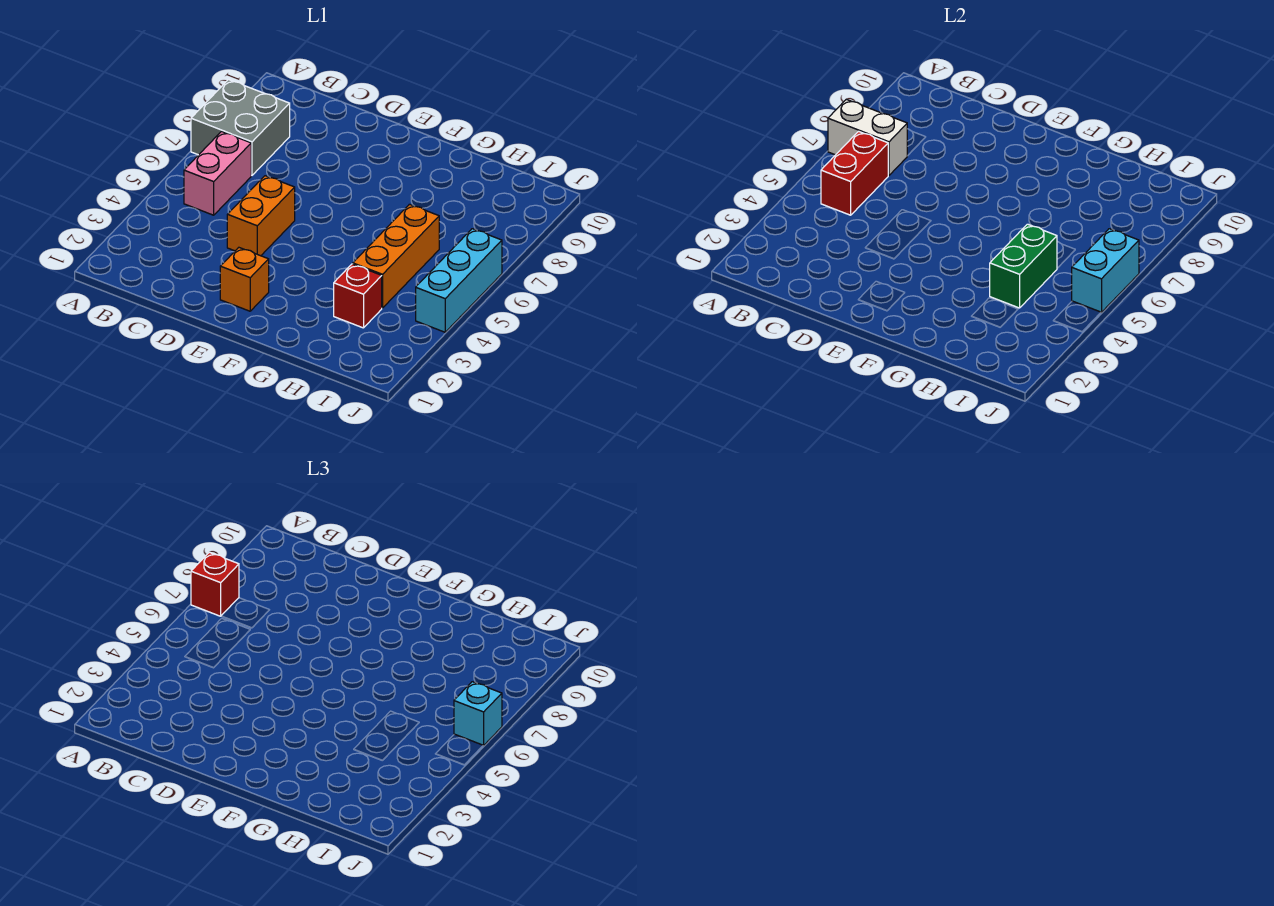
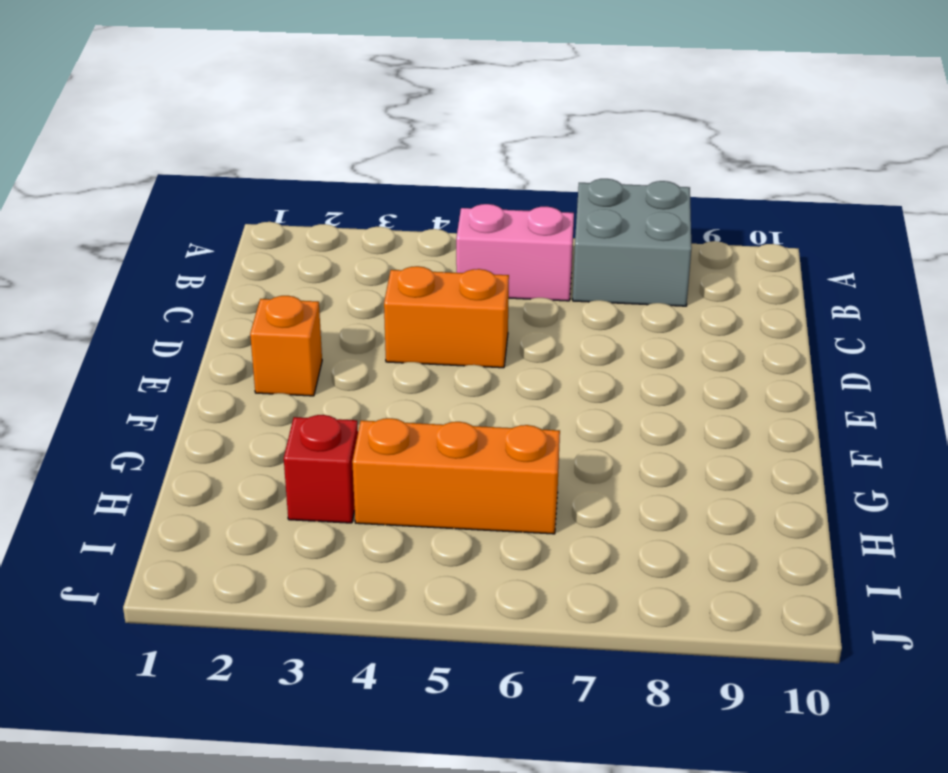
none -> cyan 1x3 brick [416,229,502,332]
none -> white 1x2 brick [828,99,907,175]
none -> red 1x2 brick [821,131,888,215]

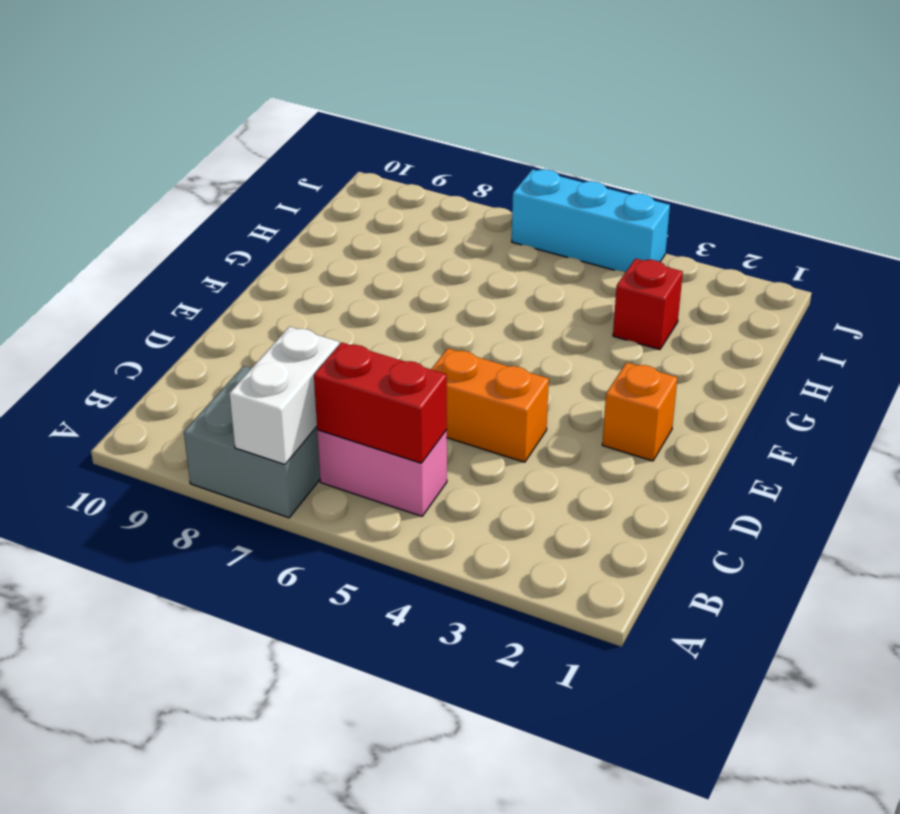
none -> orange 1x3 brick [353,204,439,308]
none -> green 1x2 brick [990,224,1057,308]
none -> cyan 1x2 brick [1072,229,1139,313]

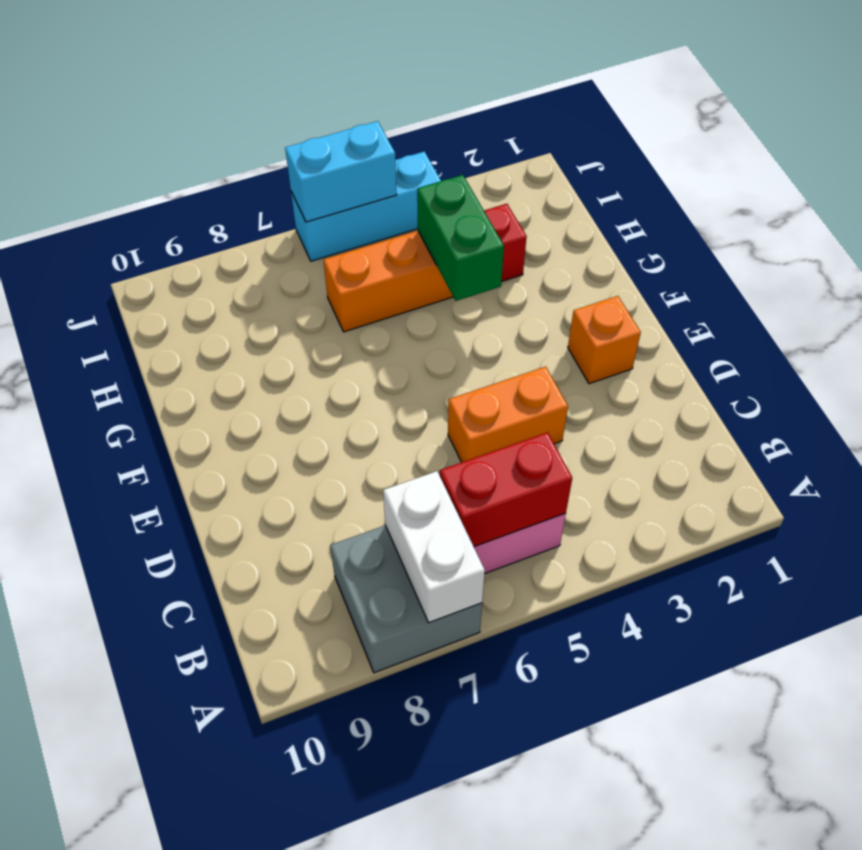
green 1x2 brick [417,175,504,301] -> green 1x2 brick turned to [990,224,1057,308]
none -> red 1x1 brick [191,552,239,616]
none -> cyan 1x1 brick [454,682,502,746]

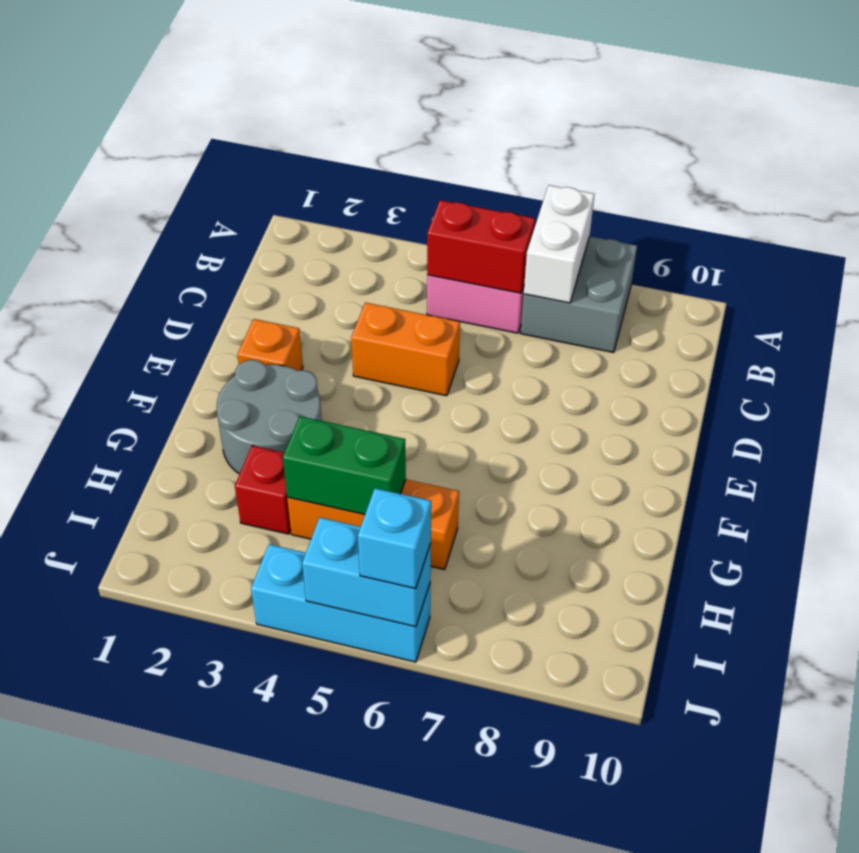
grey 2x2 round brick [217,360,322,474] -> none
none -> red 1x1 brick [191,552,239,616]

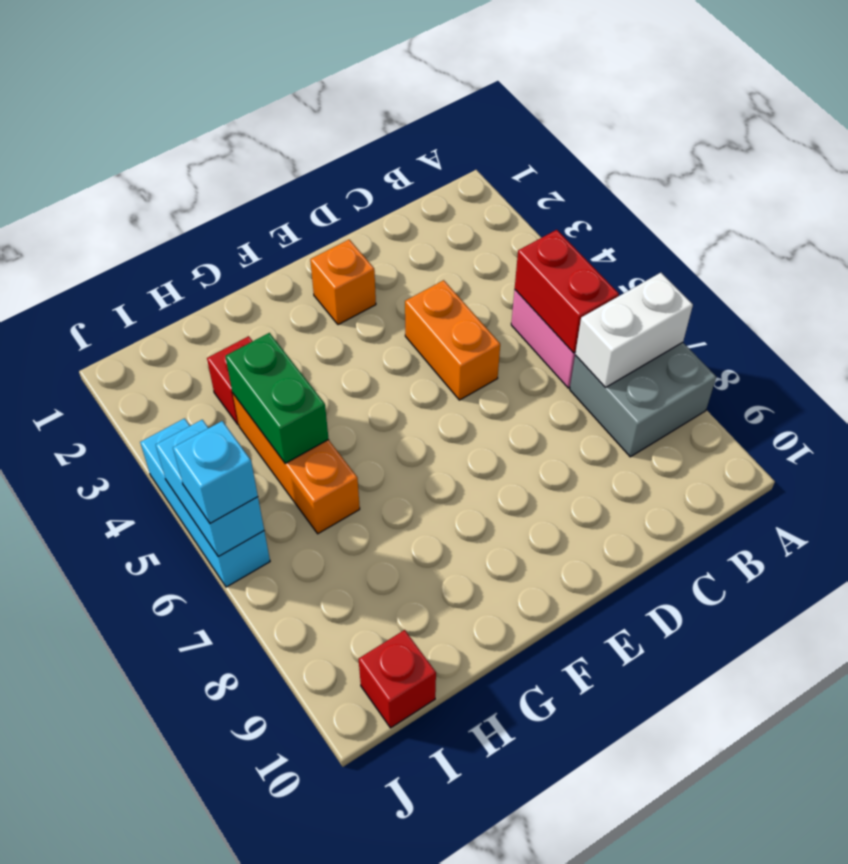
red 1x1 brick [359,630,436,728] -> red 1x1 brick moved to [191,552,239,616]

